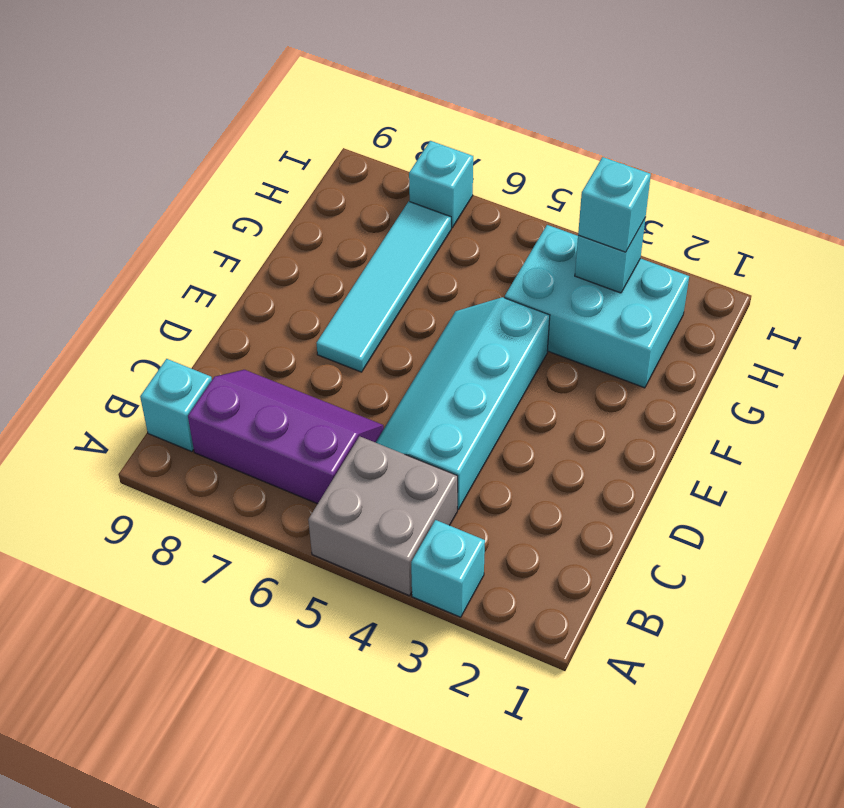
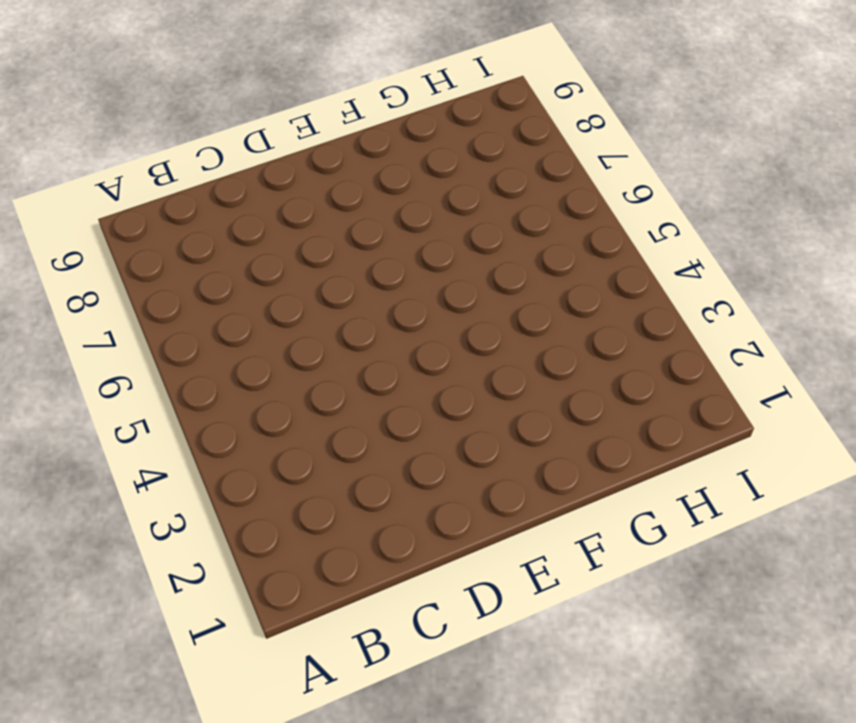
none -> cyan 1x1 brick [411,520,485,617]
none -> grey 2x2 brick [308,436,458,596]

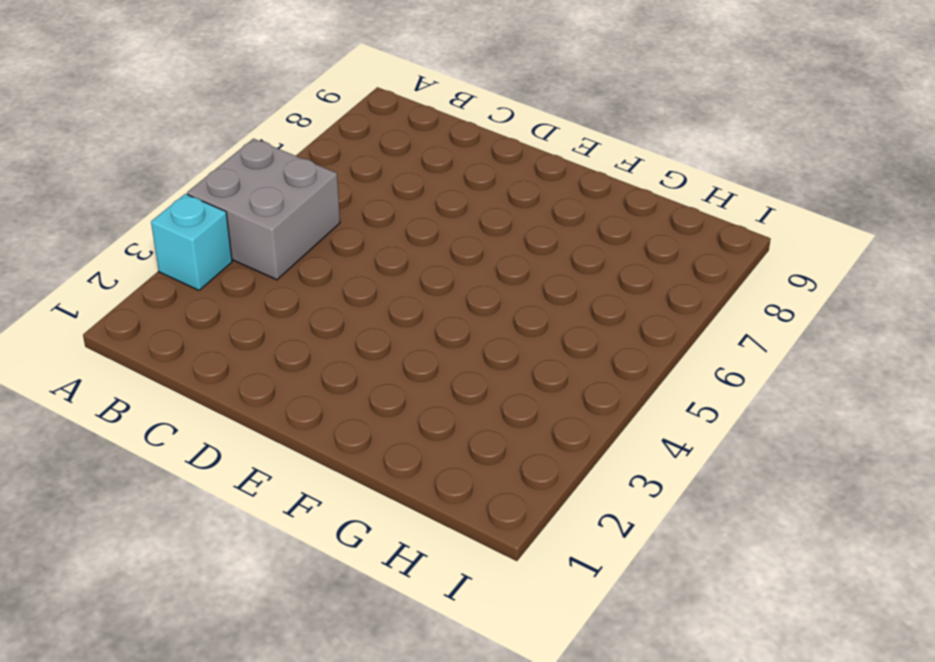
none -> purple 2x3 slope [188,370,384,504]
none -> cyan 1x1 brick [140,359,212,452]

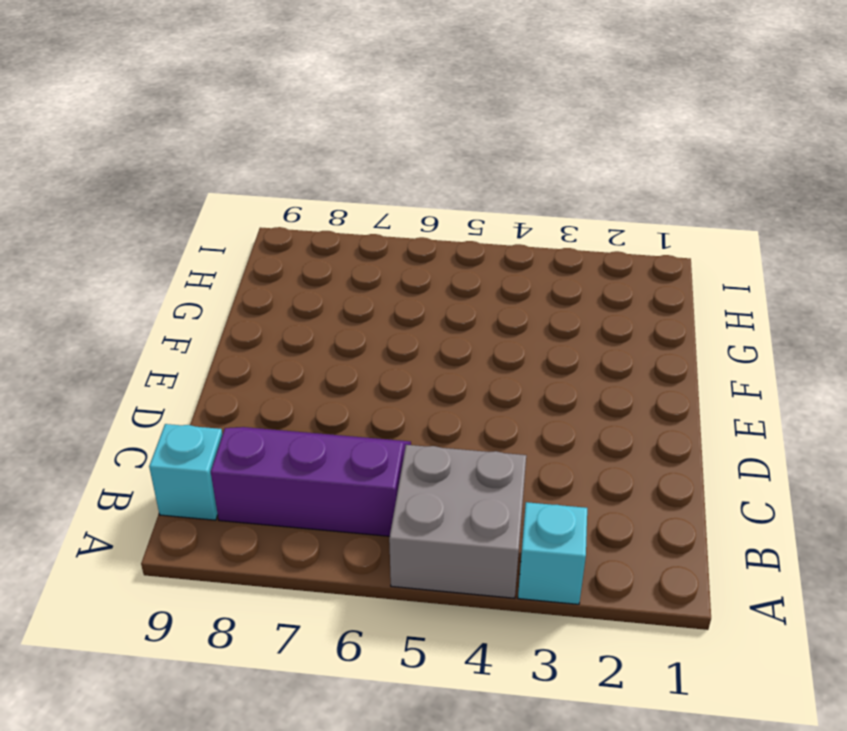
none -> cyan 2x4 slope [376,297,550,509]
none -> cyan 1x4 tile [317,201,451,372]

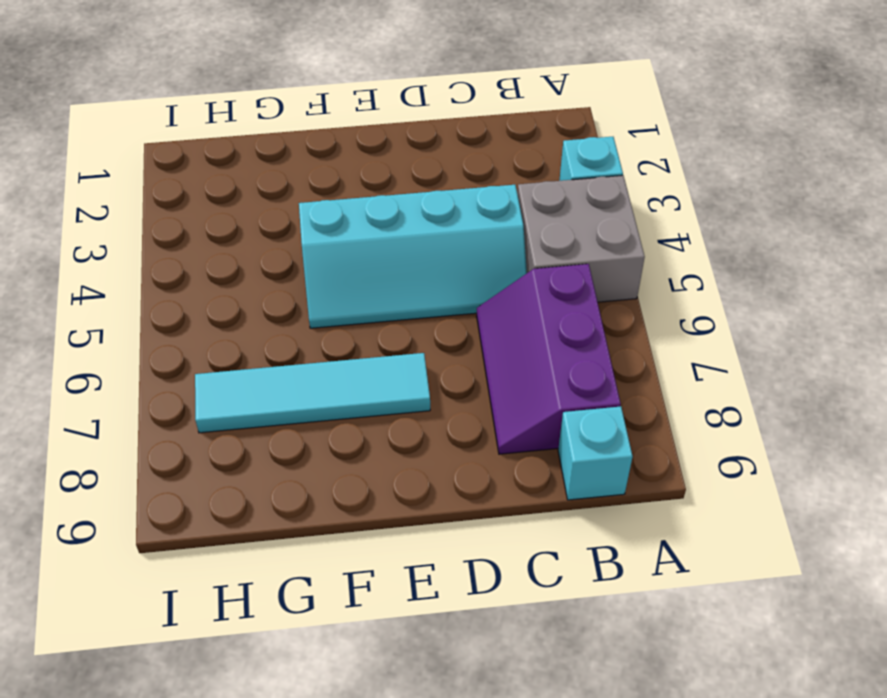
none -> cyan 2x3 brick [505,225,689,388]
none -> cyan 1x1 brick [409,141,473,228]

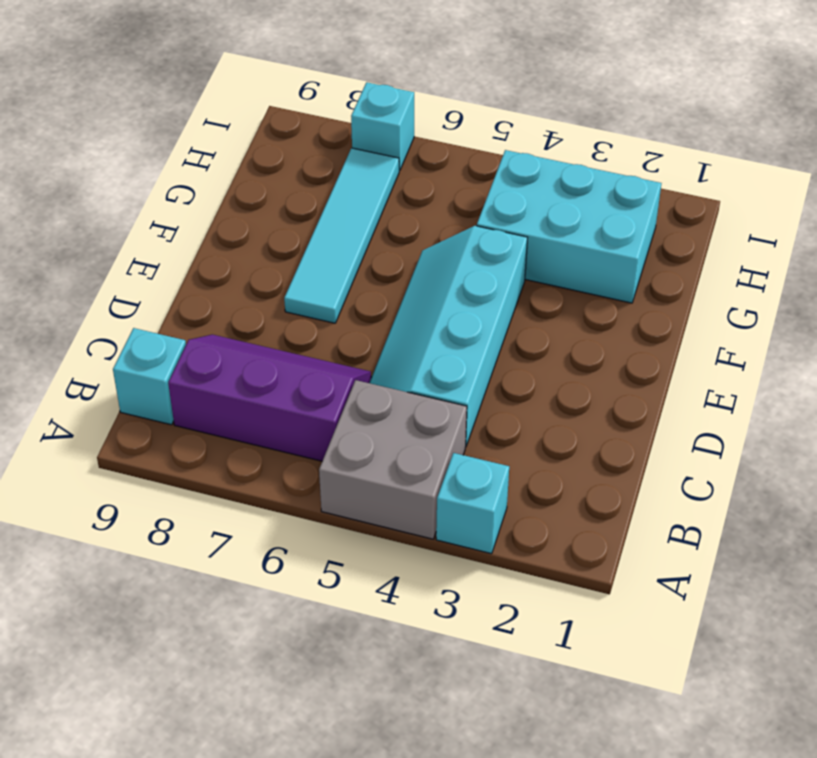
none -> cyan 1x1 brick [575,219,645,293]
none -> cyan 1x1 brick [578,157,651,252]

